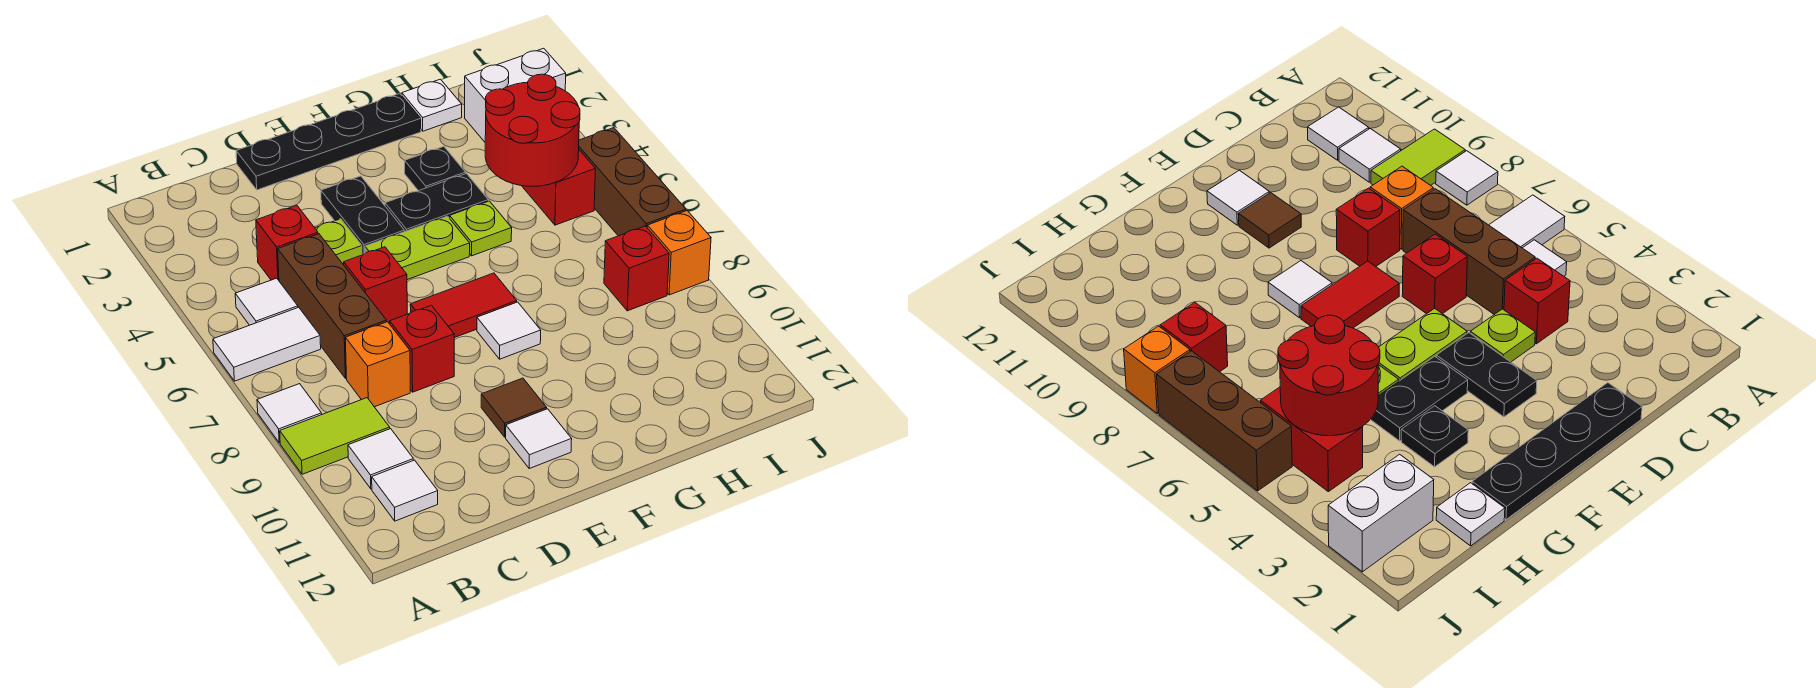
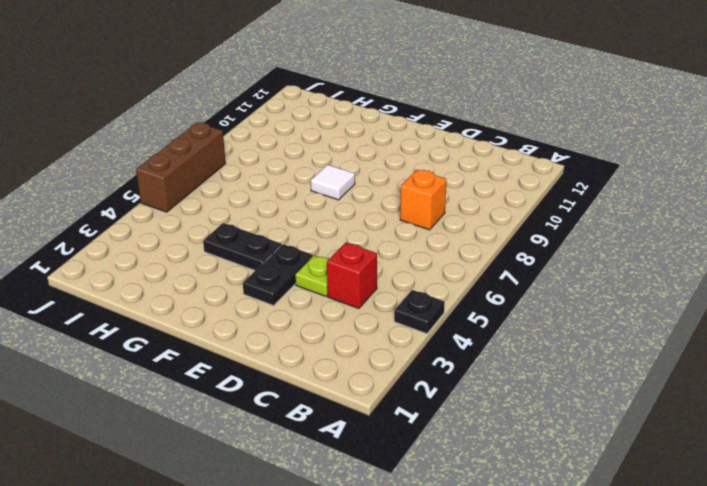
black 1x1 plate [394,290,445,334] -> black 1x1 plate moved to [405,147,465,191]
none -> white 1x2 tile [213,307,321,381]
none -> white 1x1 tile [257,384,322,443]
none -> lime 1x2 tile [280,398,390,474]

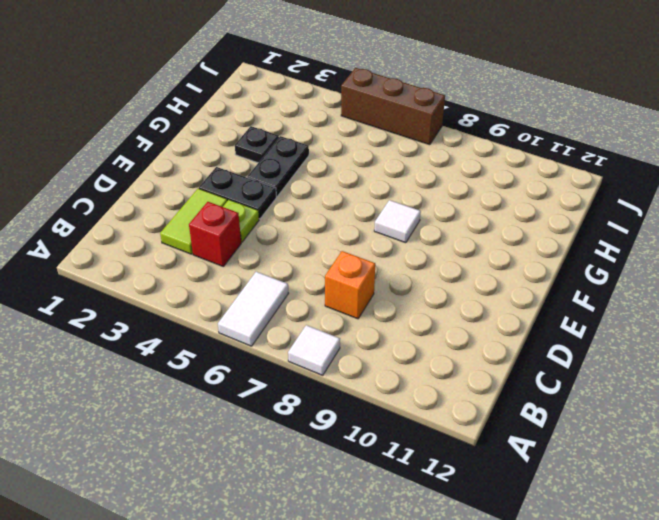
lime 1x2 tile [160,188,227,254] -> lime 1x2 tile moved to [280,398,390,474]
none -> white 1x1 tile [235,278,298,325]
none -> white 1x1 tile [348,429,413,489]
none -> white 1x1 tile [372,460,438,521]

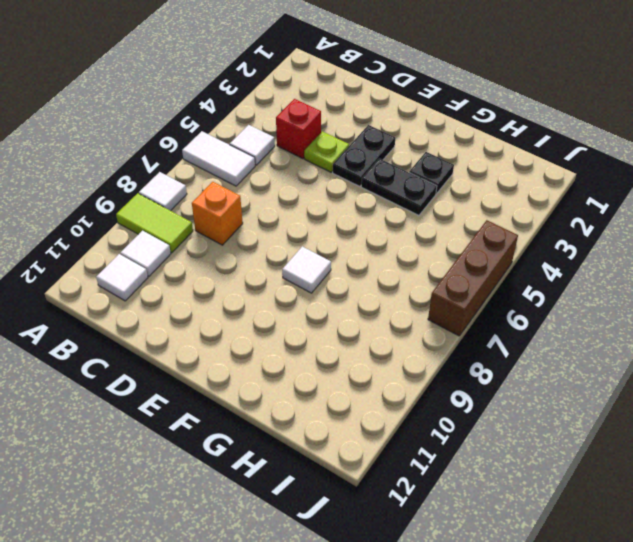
none -> brown 1x3 brick [278,234,387,378]
none -> black 1x4 plate [236,93,421,190]
none -> red 1x1 brick [344,247,407,324]

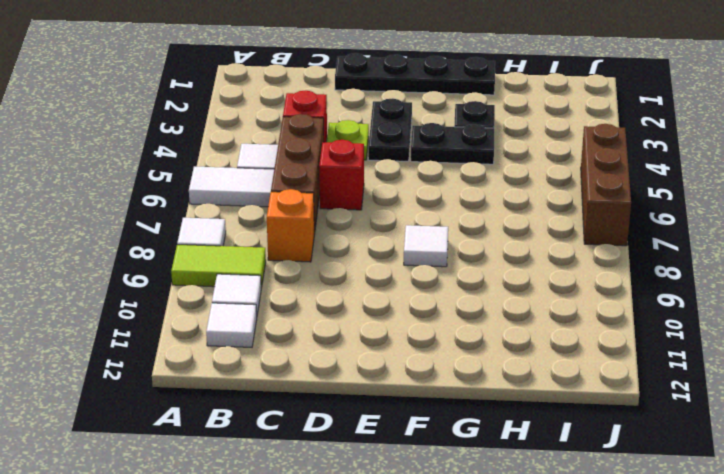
none -> red 1x1 brick [390,305,454,392]
none -> lime 1x2 plate [365,216,470,280]
none -> red 1x2 tile [410,273,517,338]

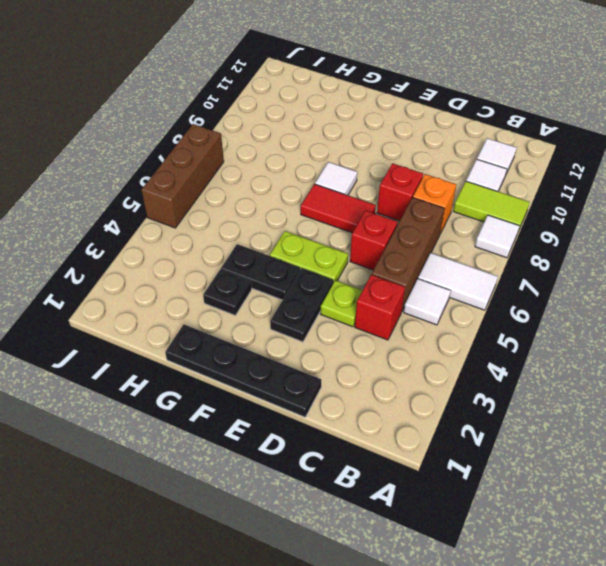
none -> brown 1x1 tile [481,378,547,437]
none -> white 1x1 tile [506,409,572,468]
none -> lime 1x1 plate [450,201,512,256]

